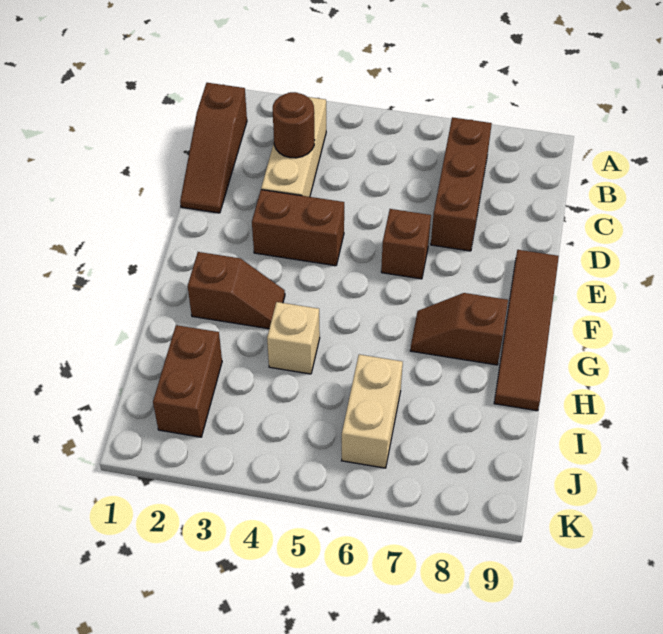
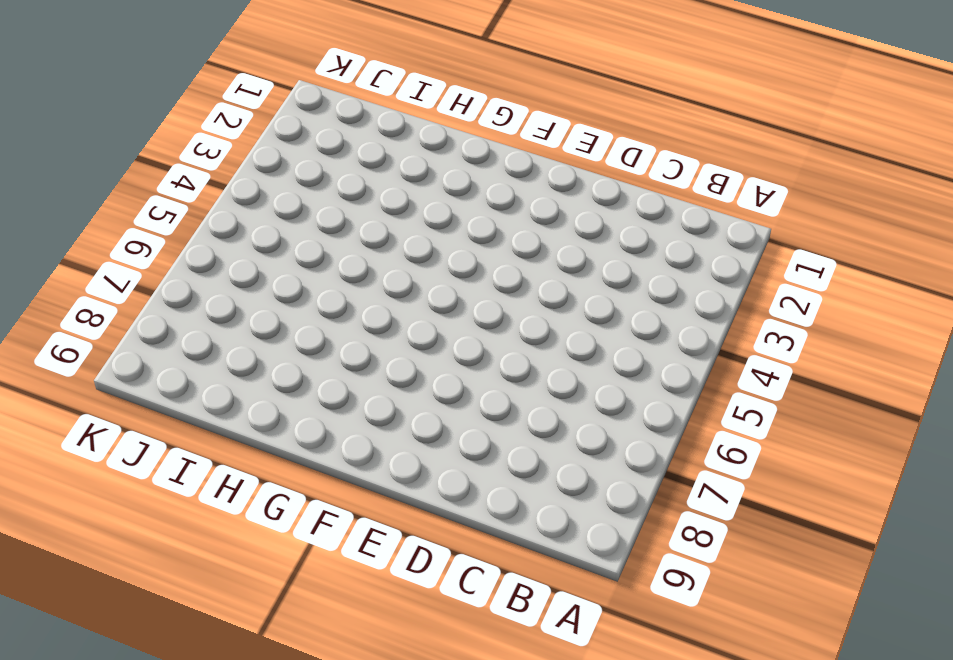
none -> brown 1x3 slope [180,83,247,213]
none -> tan 1x3 brick [261,97,326,197]
none -> brown 1x3 brick [431,117,492,251]

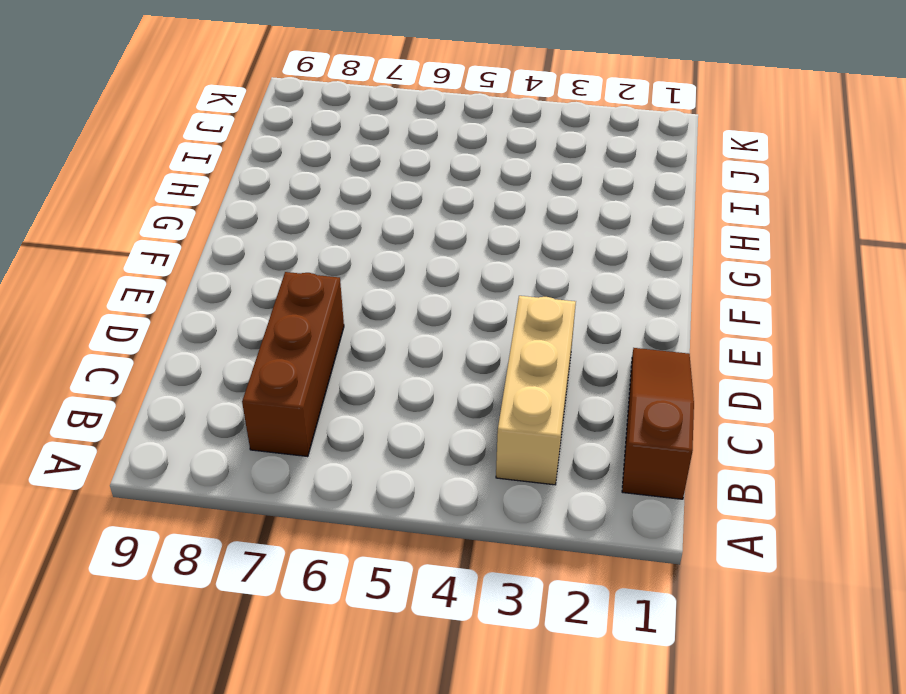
none -> brown 1x2 brick [252,190,344,266]
none -> brown 1x1 brick [381,209,431,279]
none -> brown 1x4 tile [494,250,559,411]

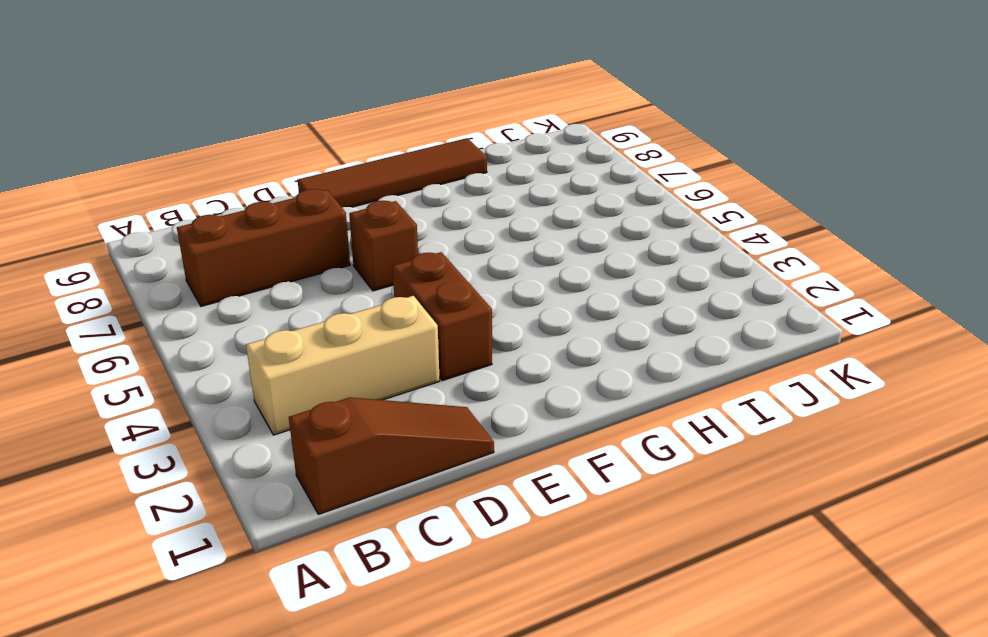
none -> brown 1x2 slope [188,252,285,329]
none -> brown 1x2 slope [410,293,508,365]
none -> tan 1x1 brick [267,302,320,374]

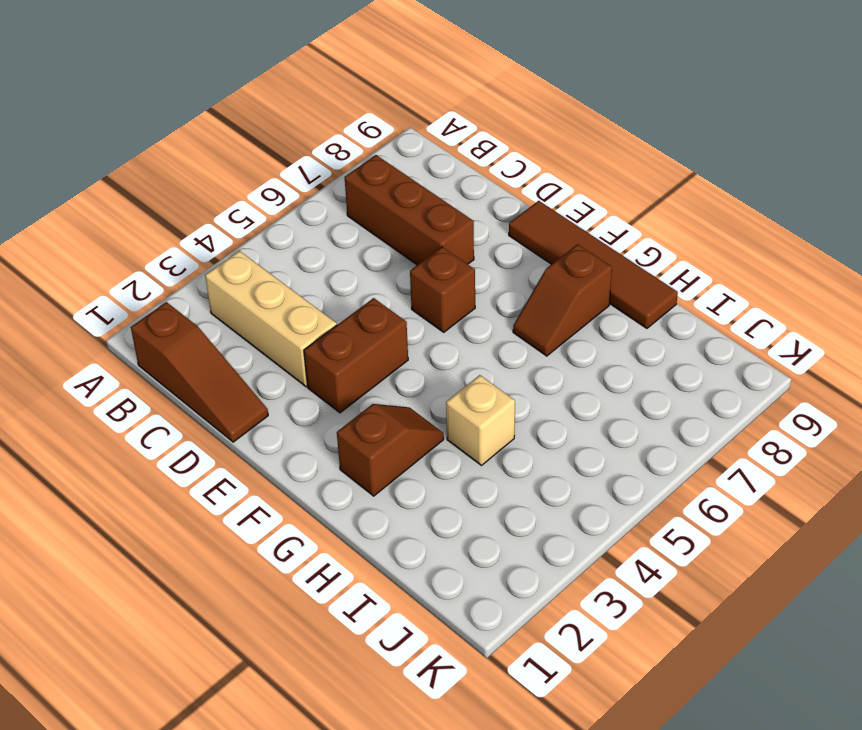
none -> brown 1x2 brick [153,325,222,437]
none -> tan 1x2 brick [342,355,403,468]
none -> brown 1x1 round brick [273,92,315,158]

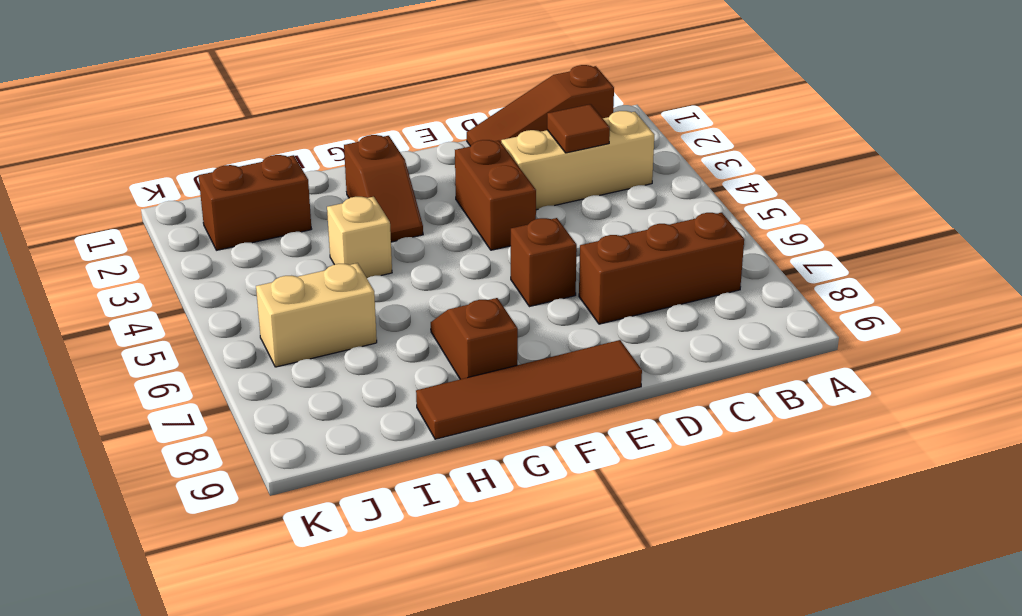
brown 1x1 tile [547,104,610,153] -> brown 1x1 round brick [273,92,315,158]

